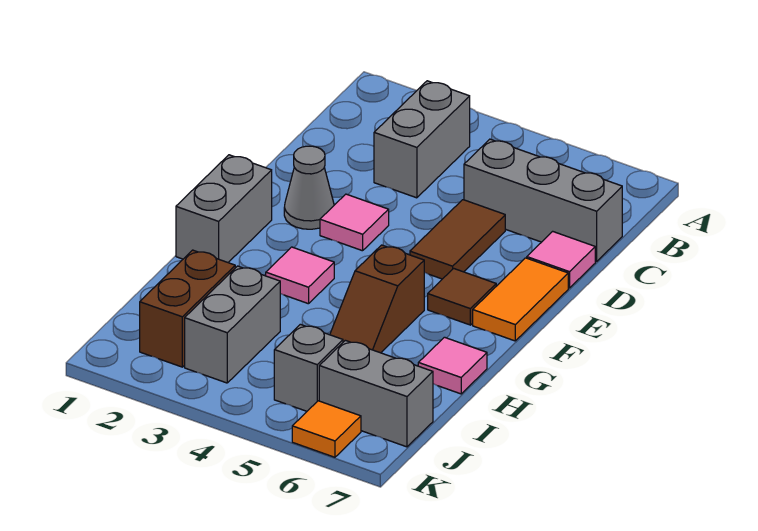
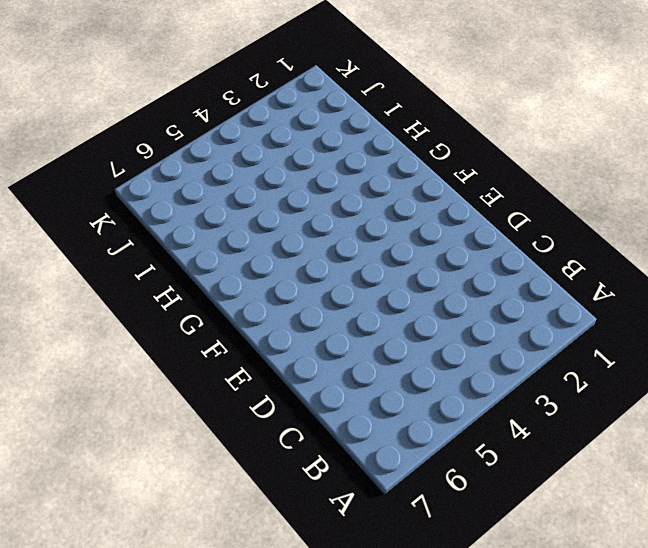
none -> grey 1x2 brick [374,81,470,198]
none -> grey 1x3 brick [464,139,622,262]
none -> brown 1x2 tile [410,200,505,279]

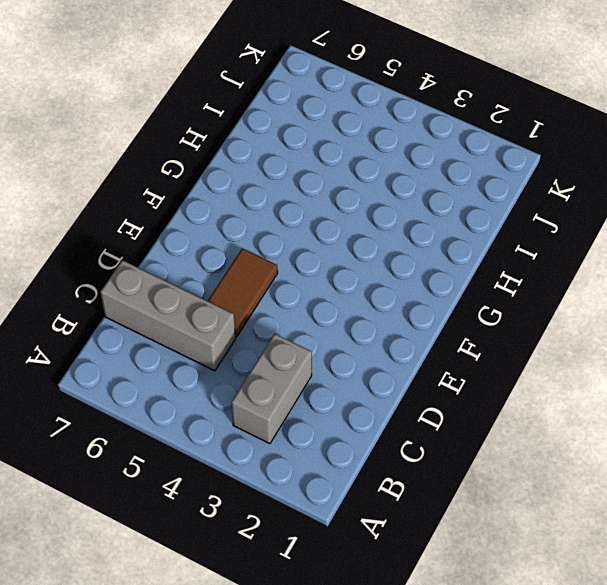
none -> pink 1x1 tile [527,231,595,288]
none -> grey 1x1 cone [284,146,334,229]
none -> pink 1x1 tile [320,194,389,251]

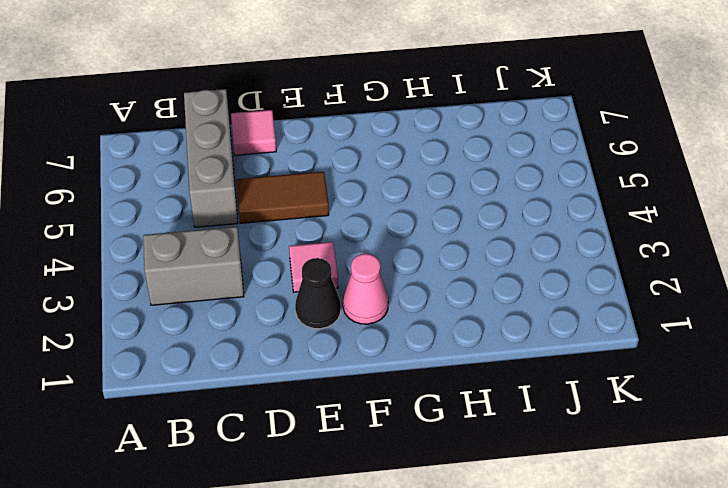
black 1x1 cone [295,258,341,329] -> grey 1x1 cone [284,146,334,229]
pink 1x1 cone [343,254,388,324] -> none
none -> orange 1x2 tile [473,258,568,341]
none -> grey 1x2 brick [176,155,272,262]
none -> brown 1x1 tile [428,268,496,325]

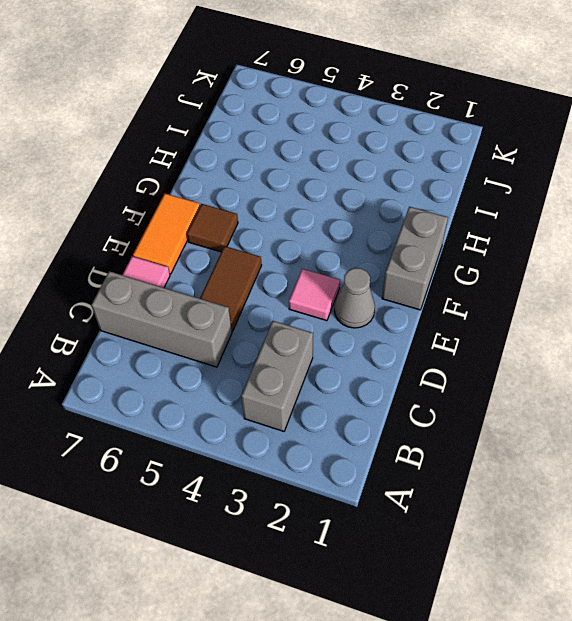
none -> pink 1x1 tile [266,247,334,304]
none -> brown 1x2 slope [330,245,424,353]
none -> pink 1x1 tile [418,337,487,394]

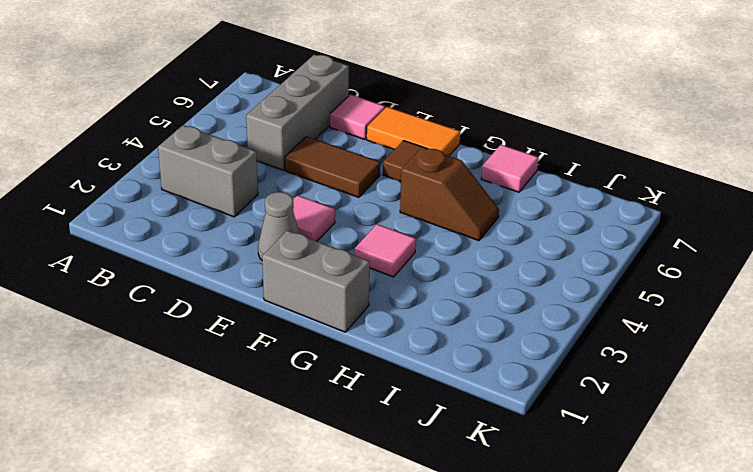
none -> brown 1x2 brick [140,250,235,367]
none -> grey 1x2 brick [185,266,280,383]
none -> grey 1x1 brick [274,324,343,411]

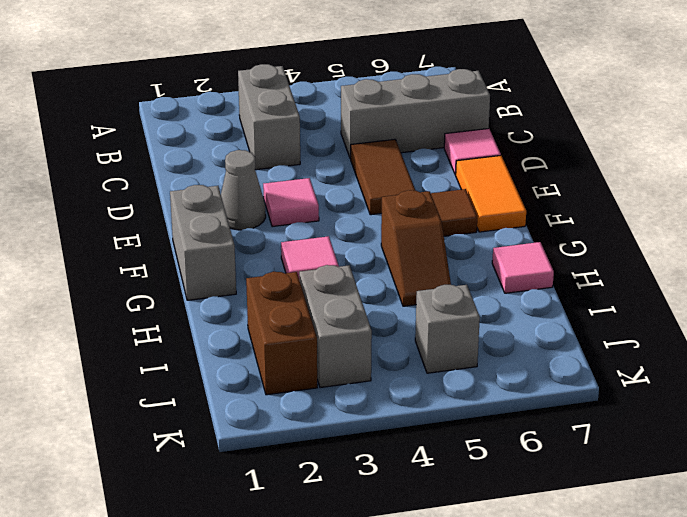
none -> grey 1x2 brick [319,340,433,447]
none -> orange 1x1 tile [292,401,361,457]

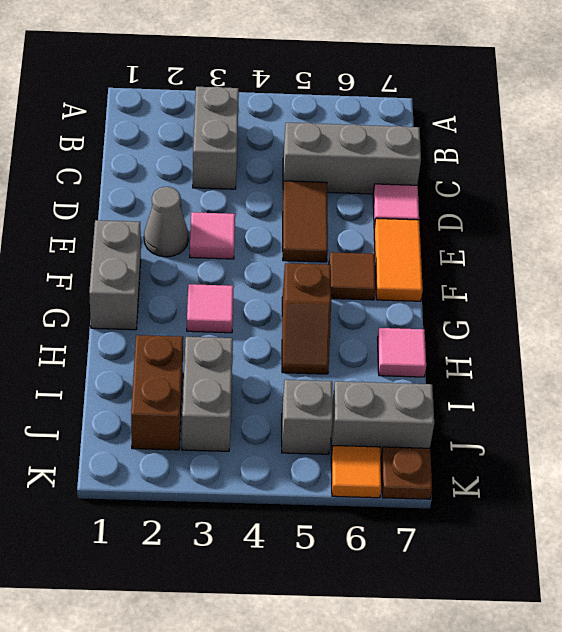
brown 1x1 plate [381,447,432,499] -> none

